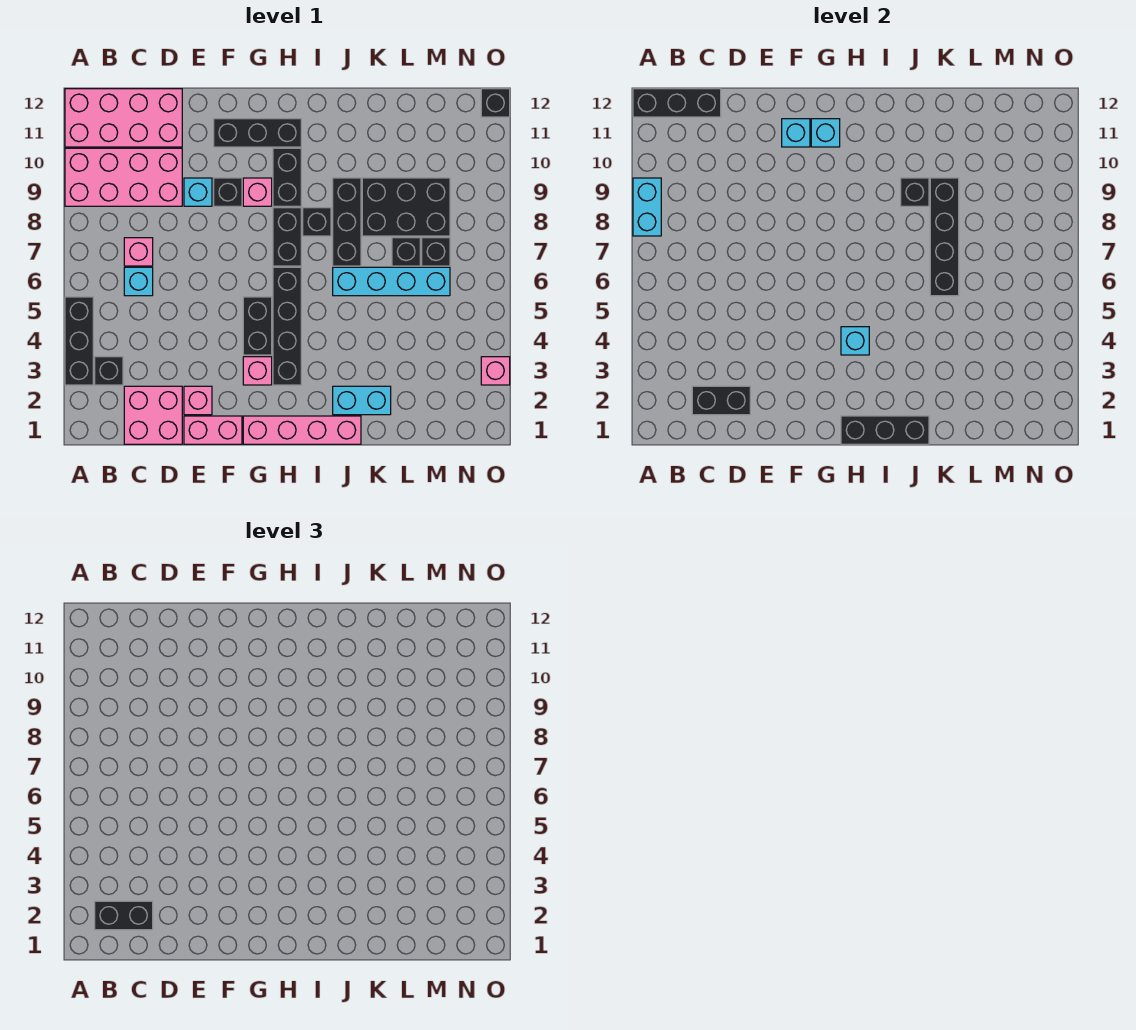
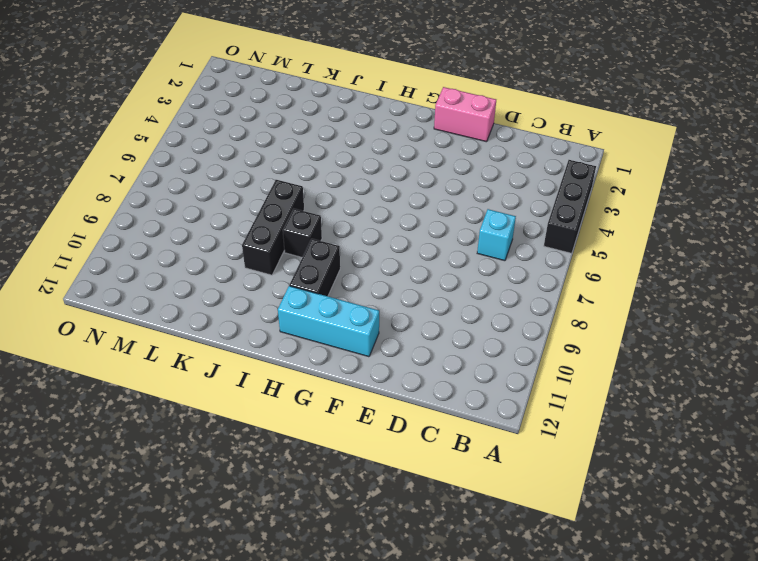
cyan 1x3 brick [278,286,379,357] -> black 1x3 brick [214,119,301,147]
none -> pink 2x4 brick [65,148,182,206]
none -> pink 2x4 brick [65,89,182,147]
none -> black 1x1 brick [95,357,123,385]
none -> pink 2x2 brick [124,386,182,444]

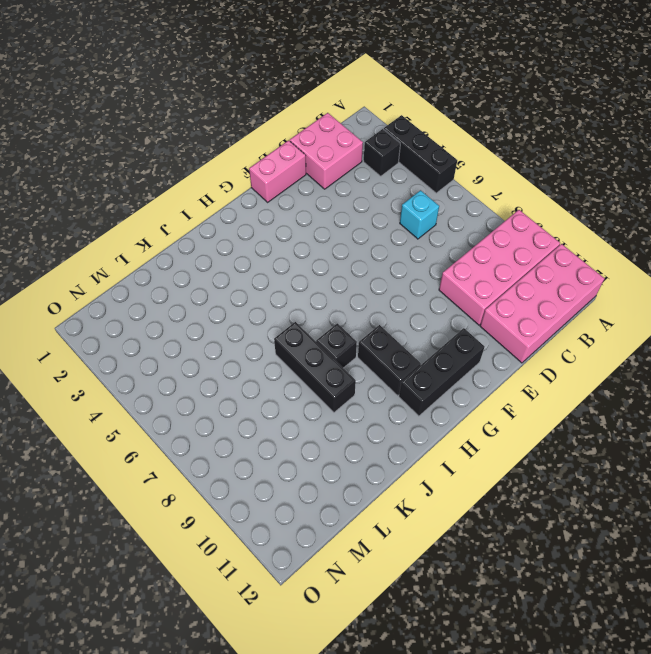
none -> pink 1x1 brick [124,238,153,266]
none -> pink 1x1 brick [184,386,212,415]
none -> cyan 1x1 brick [184,178,212,206]
none -> black 1x1 brick [214,178,242,206]

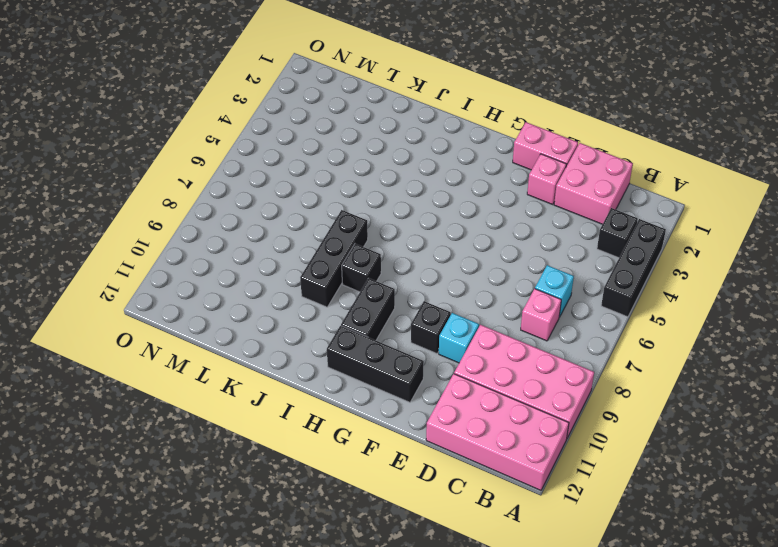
none -> pink 1x4 brick [243,416,361,444]
none -> pink 1x1 brick [243,357,272,385]
none -> black 1x2 brick [243,297,272,355]
none -> pink 1x1 brick [243,178,272,206]

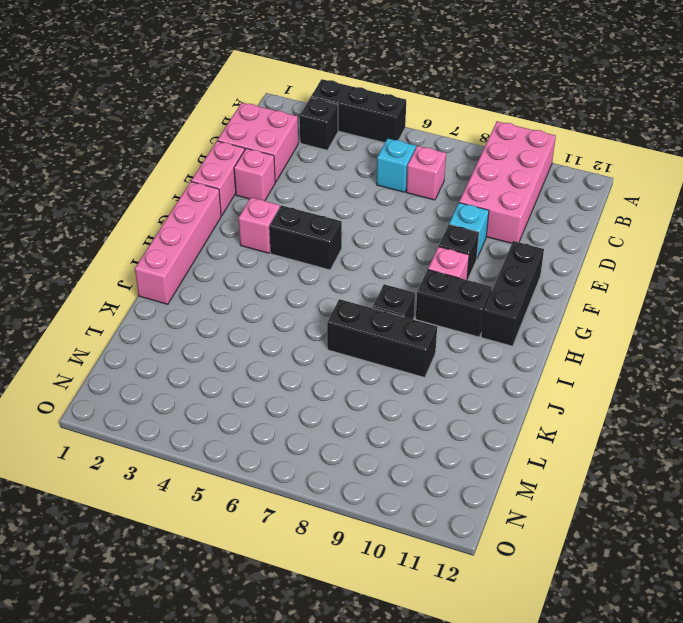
none -> pink 2x4 brick [65,89,182,147]
none -> black 1x4 brick [273,267,301,385]
none -> black 1x2 brick [273,208,301,266]
none -> cyan 1x2 brick [333,386,391,415]

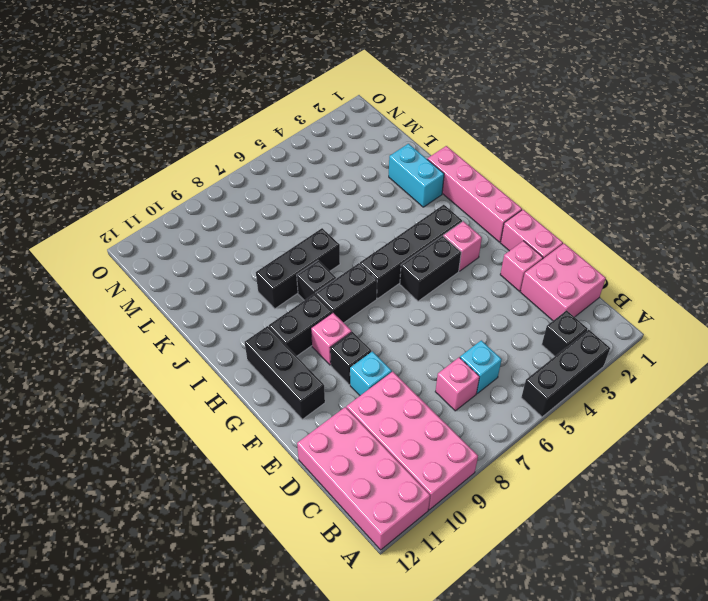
none -> cyan 1x4 brick [333,267,450,296]
none -> black 2x3 brick [362,178,450,236]
none -> black 1x1 brick [392,238,420,266]
none -> black 1x1 brick [422,238,450,266]

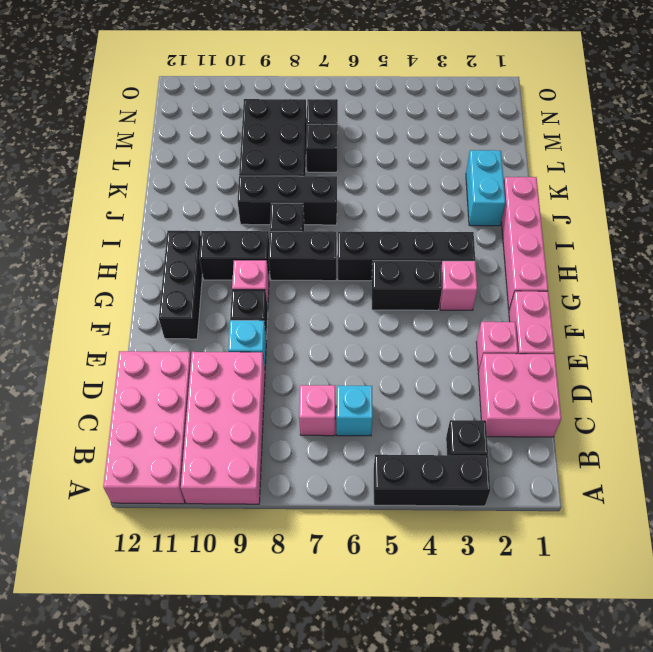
none -> cyan 1x4 brick [333,267,450,296]
none -> pink 1x1 brick [481,357,510,385]
none -> black 1x1 brick [481,89,510,117]
none -> cyan 1x2 brick [633,178,661,236]

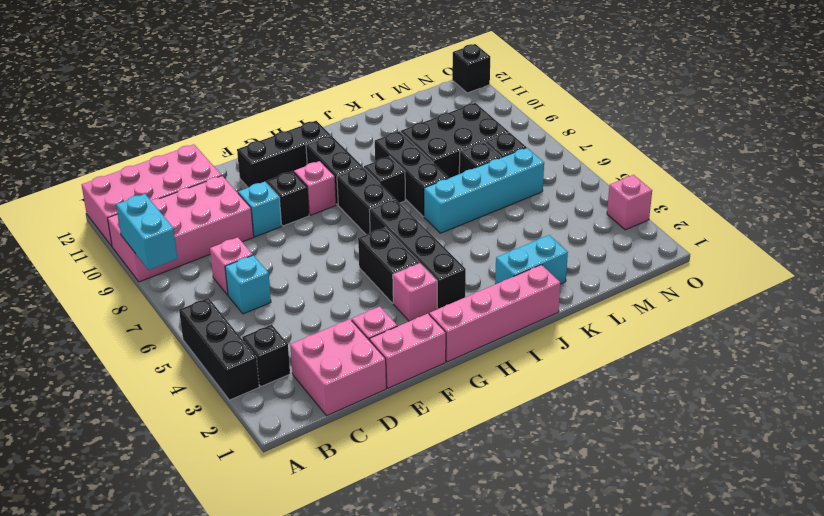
none -> black 1x3 brick [633,89,721,117]
none -> black 1x2 brick [692,386,750,415]
none -> cyan 1x1 brick [782,119,810,147]
none -> cyan 1x1 brick [811,119,840,147]

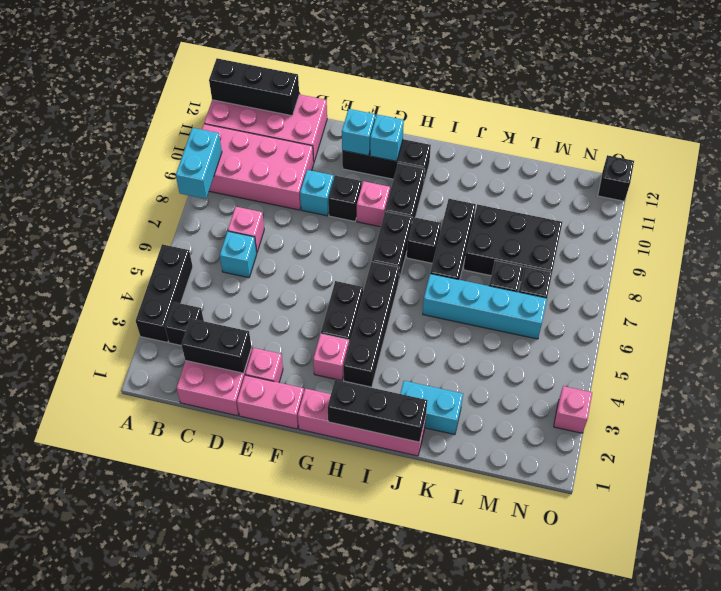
none -> cyan 1x1 brick [841,327,869,355]
none -> black 1x1 brick [901,178,929,206]
none -> black 1x4 brick [930,178,959,296]
none -> black 1x2 brick [95,901,153,930]

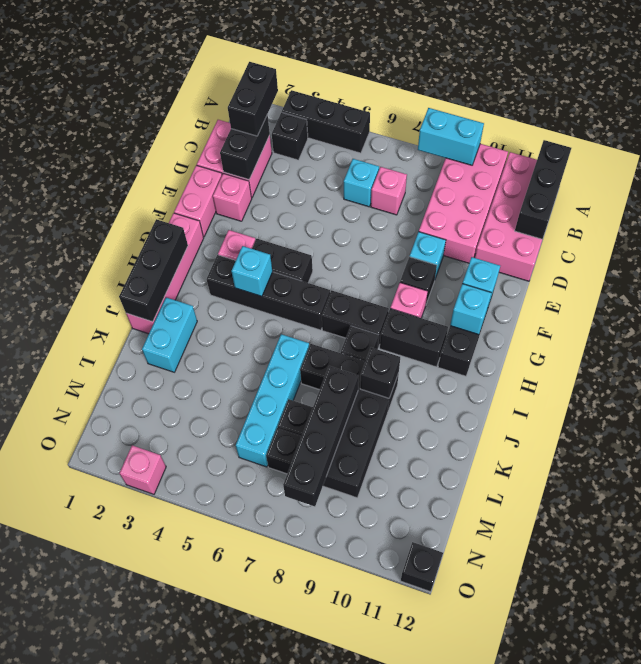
black 1x4 brick [283,366,359,506] -> black 1x4 brick turned to [930,178,959,296]

